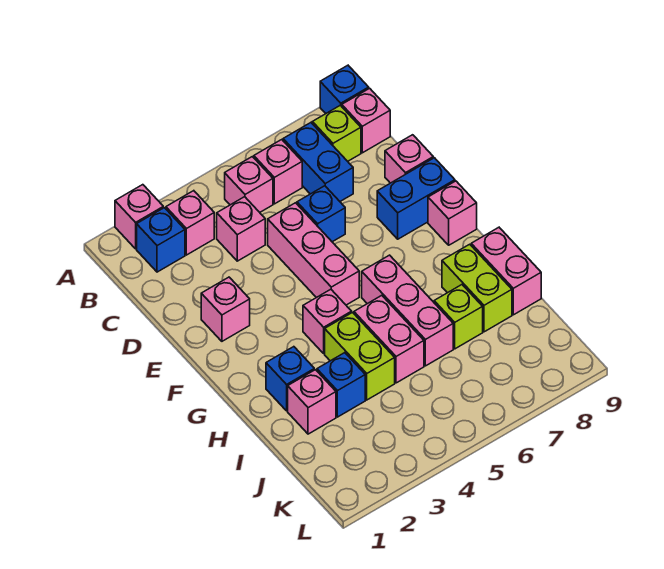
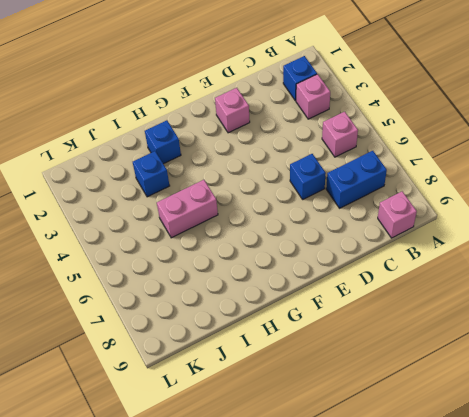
none -> pink 1x1 brick [115,185,163,249]
none -> blue 1x1 brick [320,65,369,114]
none -> pink 1x1 brick [254,140,302,204]

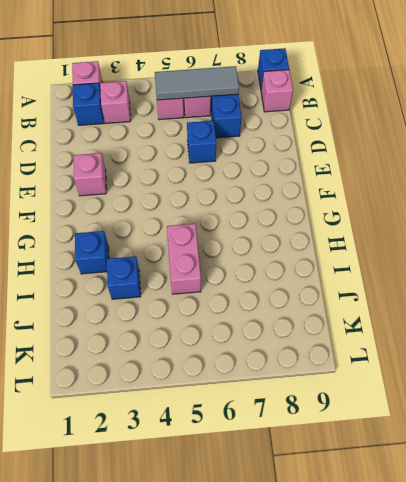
grey 1x3 tile [155,66,239,100] -> none
none -> lime 1x1 brick [312,105,361,161]
none -> pink 1x1 brick [217,197,265,261]
none -> pink 1x3 brick [268,203,359,305]

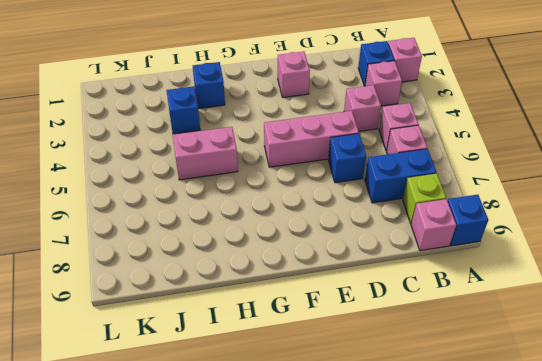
none -> pink 1x1 brick [385,135,433,183]
none -> blue 1x2 brick [377,158,455,239]
none -> pink 1x1 brick [428,181,477,245]

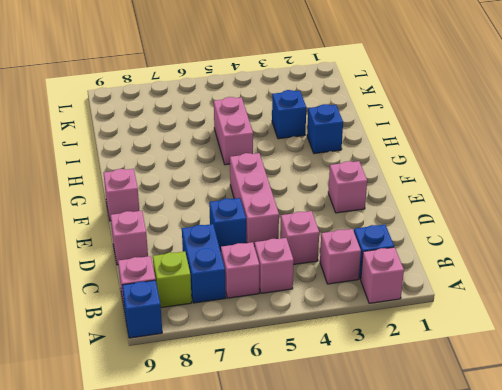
none -> blue 1x2 brick [377,158,455,239]
none -> pink 1x1 brick [303,289,352,353]
none -> pink 1x3 brick [362,255,453,366]

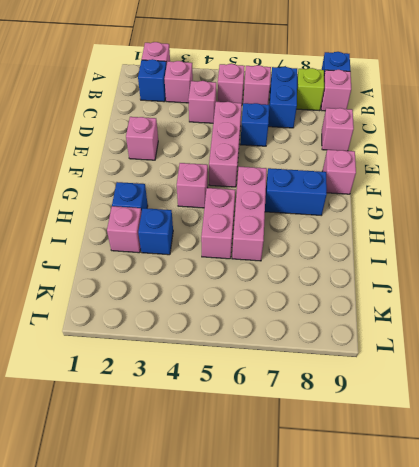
blue 1x2 brick [265,168,327,215] -> blue 1x2 brick moved to [377,158,455,239]
none -> lime 1x2 brick [325,313,395,400]
none -> lime 1x2 brick [442,244,512,332]
none -> pink 1x2 brick [471,227,541,315]

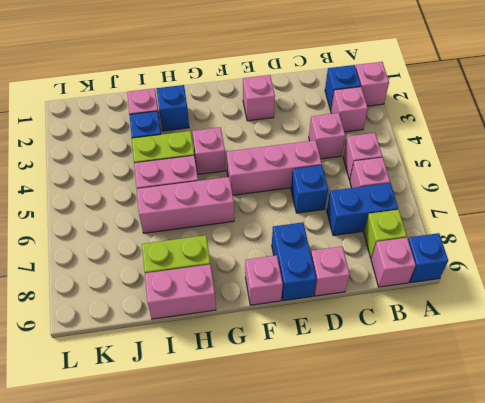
none -> lime 1x1 brick [434,285,483,349]

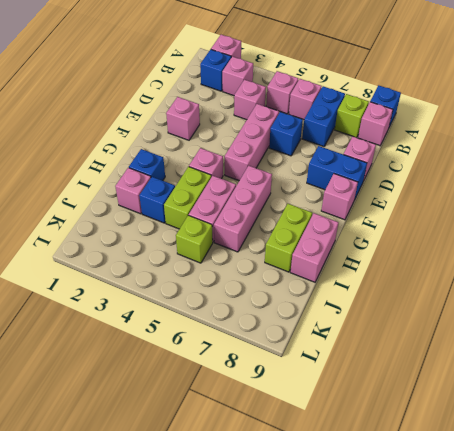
lime 1x1 brick [176,215,213,263] -> lime 1x1 brick moved to [434,285,483,349]

